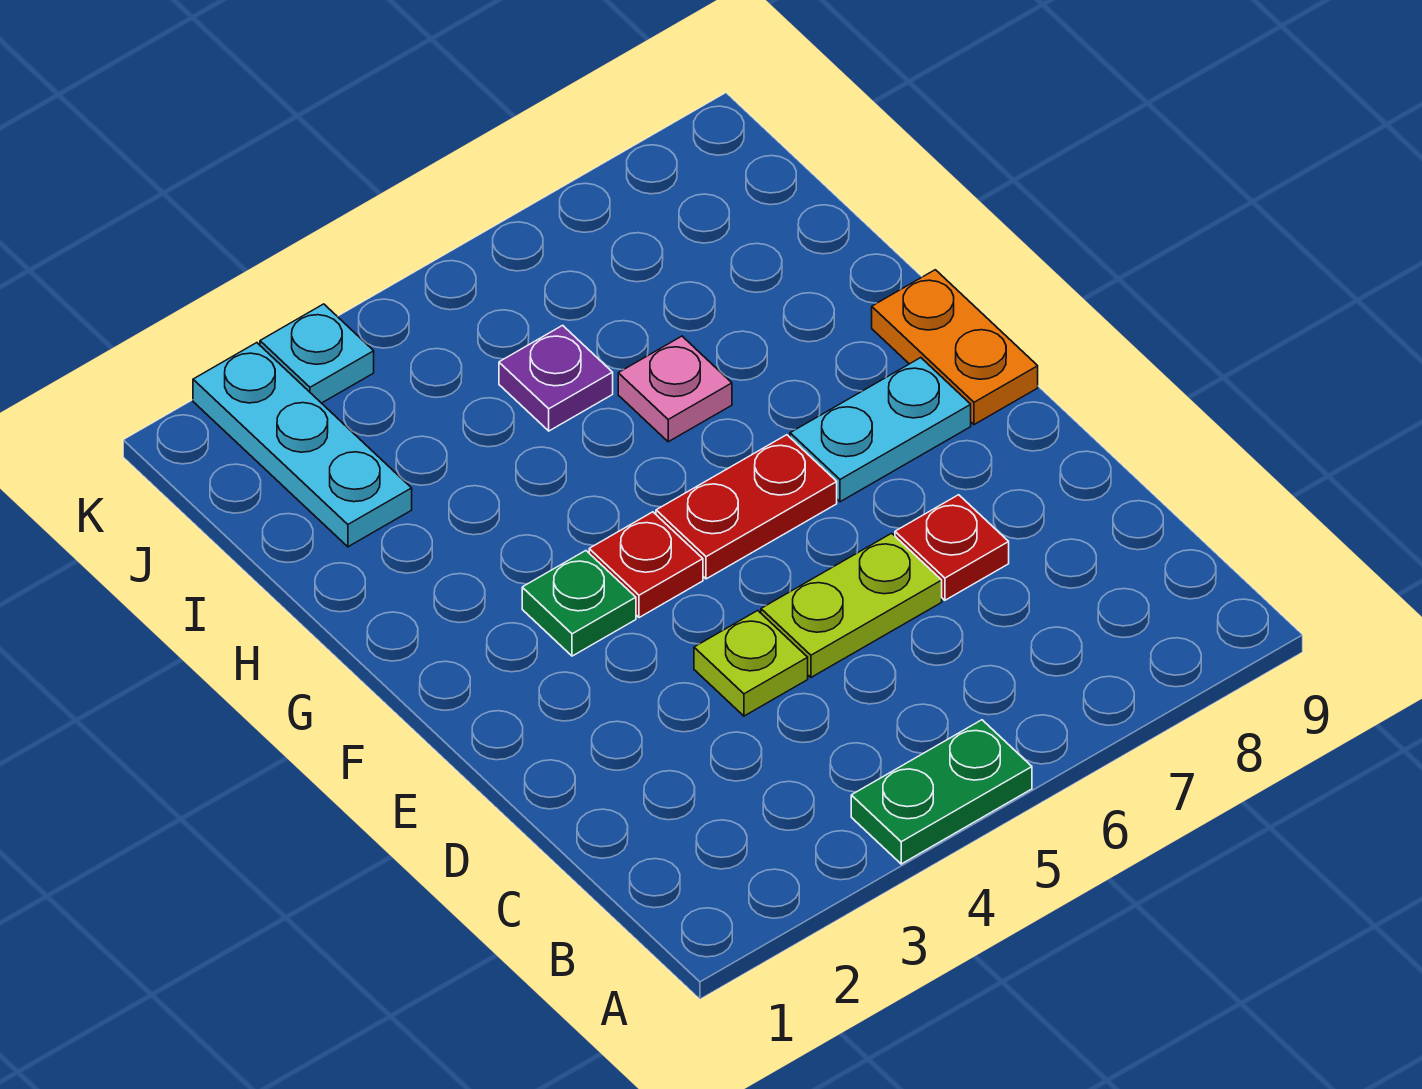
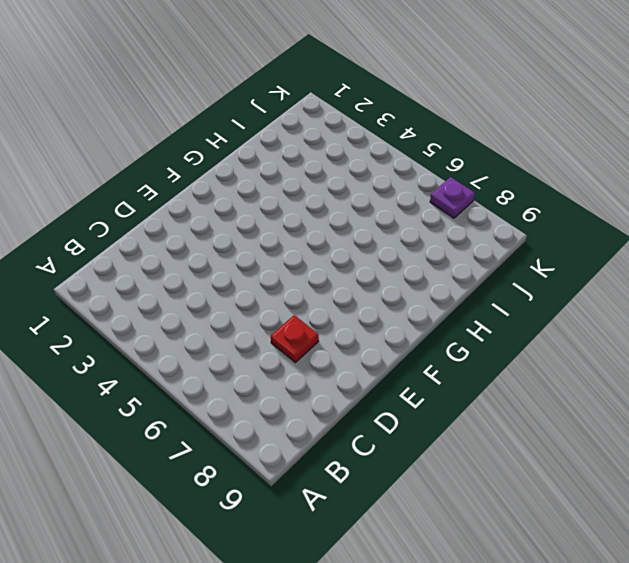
purple 1x1 plate [430,177,475,218] -> purple 1x1 plate moved to [499,325,613,431]
none -> green 1x2 plate [851,720,1032,864]
none -> lime 1x1 plate [694,611,808,716]
none -> lime 1x2 plate [761,533,942,677]

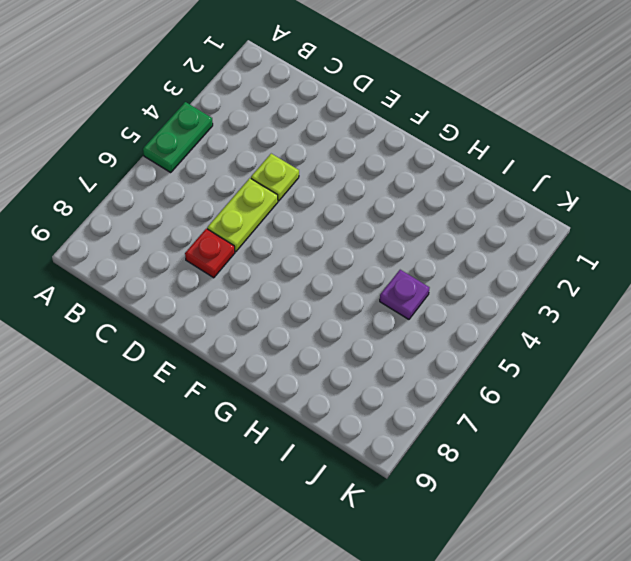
none -> green 1x1 plate [522,551,636,656]
none -> red 1x1 plate [589,512,703,618]
none -> red 1x2 plate [656,435,837,579]

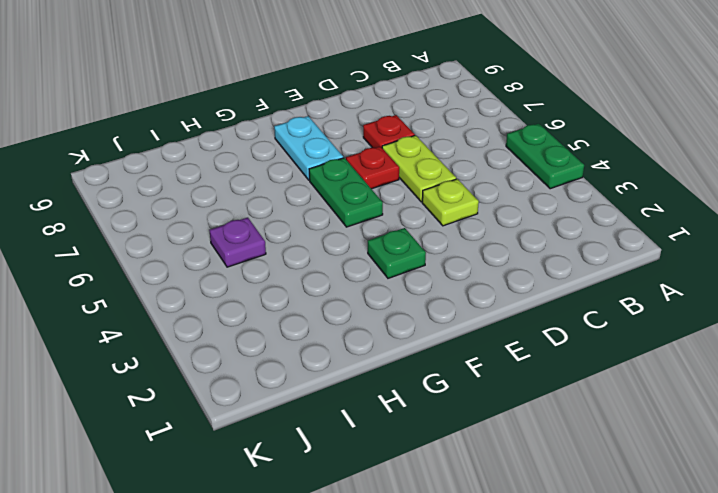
red 1x1 plate [346,146,399,189] -> red 1x1 plate moved to [589,512,703,618]
green 1x2 plate [309,158,383,227] -> red 1x2 plate [656,435,837,579]
none -> orange 1x2 plate [872,270,1038,425]
none -> pink 1x1 plate [618,336,732,442]
none -> cyan 1x3 plate [193,343,412,547]

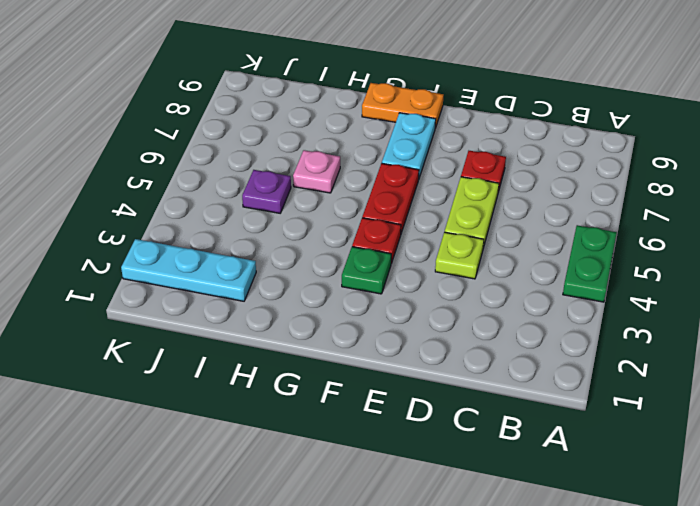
none -> cyan 1x1 plate [260,304,374,403]

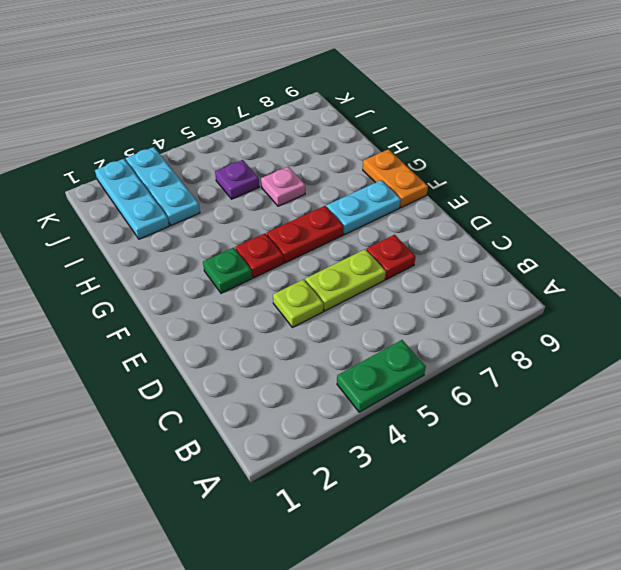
cyan 1x3 plate [126,147,200,225] -> cyan 1x1 plate [260,304,374,403]

